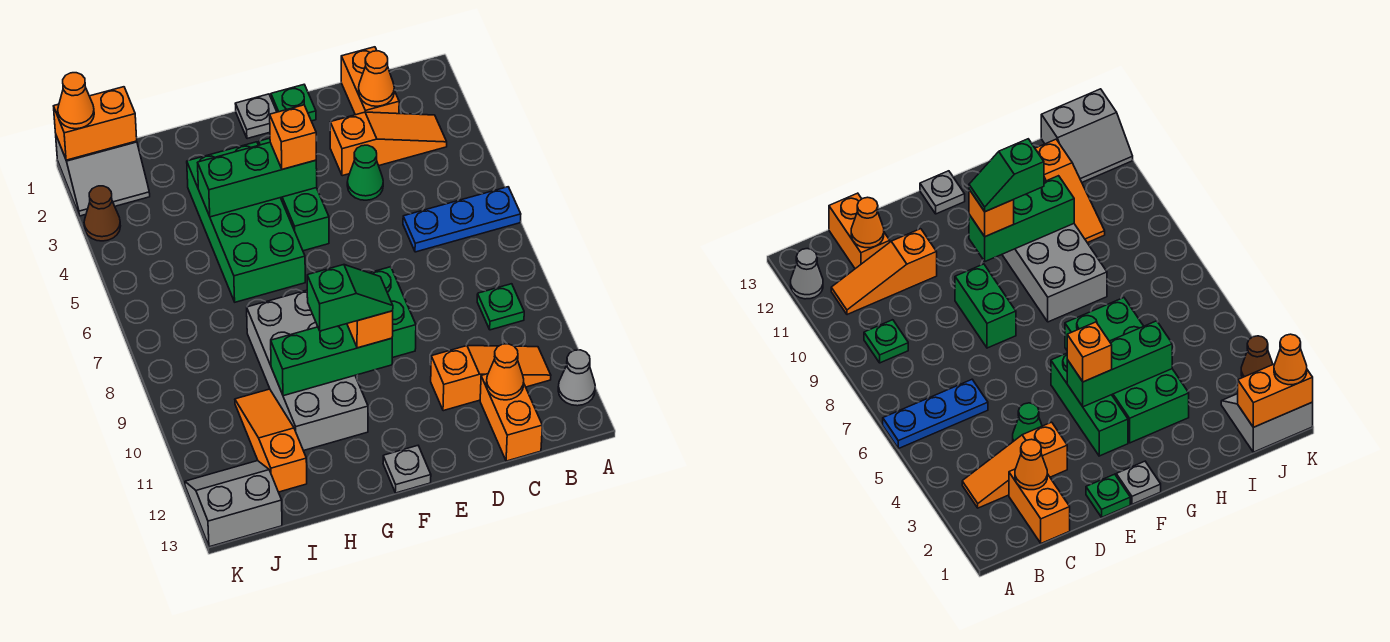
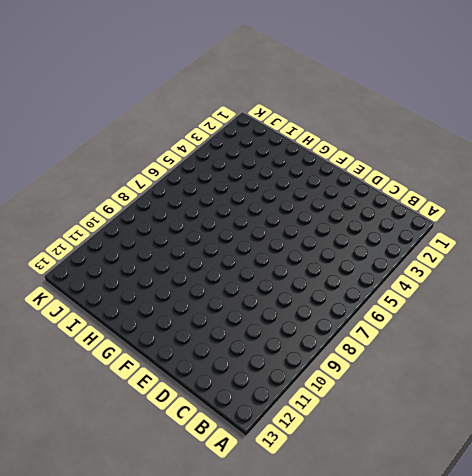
none -> blue 1x3 plate [403,187,521,252]
none -> grey 1x1 cone [558,350,595,406]
none -> orange 1x3 slope [330,112,447,176]

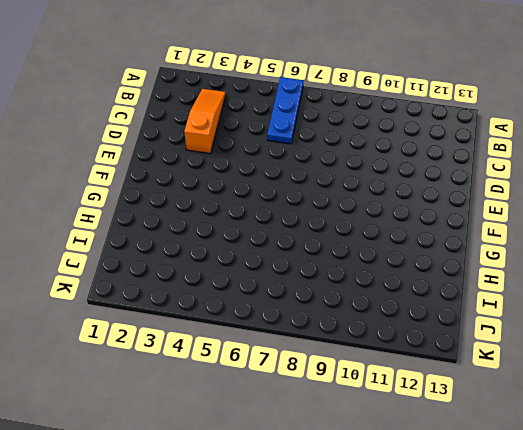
none -> grey 1x1 cone [558,350,595,406]
none -> green 1x1 plate [477,284,524,330]
none -> orange 1x3 slope [431,346,551,411]

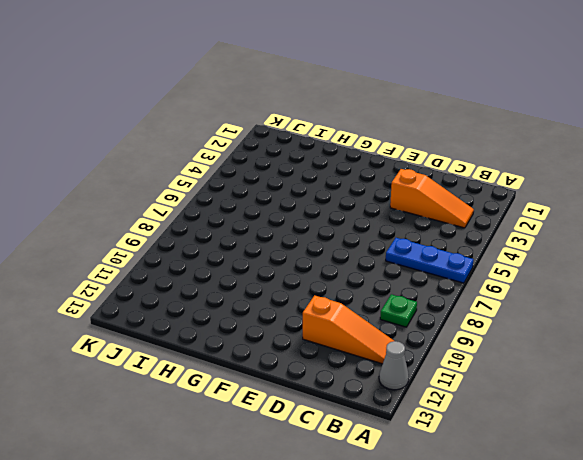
none -> orange 1x2 brick [341,47,399,115]
none -> orange 1x2 brick [480,374,542,461]
none -> green 1x1 cone [347,145,383,200]

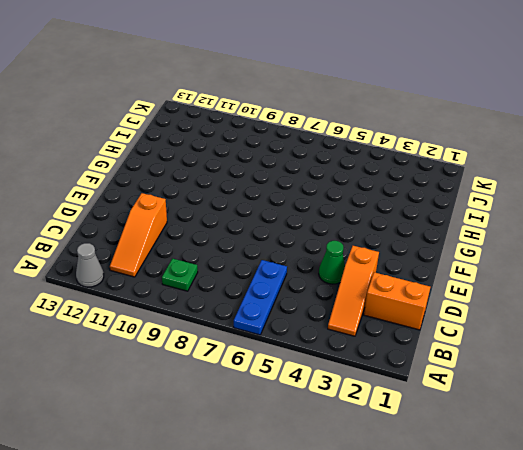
none -> orange 1x2 brick [480,374,542,461]
none -> green 1x1 plate [271,85,316,121]
none -> green 1x2 brick [370,267,416,358]

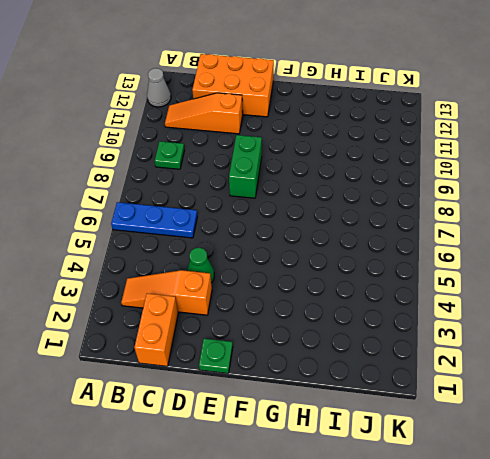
orange 2x3 brick [192,54,274,117] -> orange 1x2 brick [480,374,542,461]
none -> grey 1x1 plate [235,94,277,139]
none -> green 1x3 brick [259,138,329,251]
none -> grey 1x1 plate [383,446,431,493]

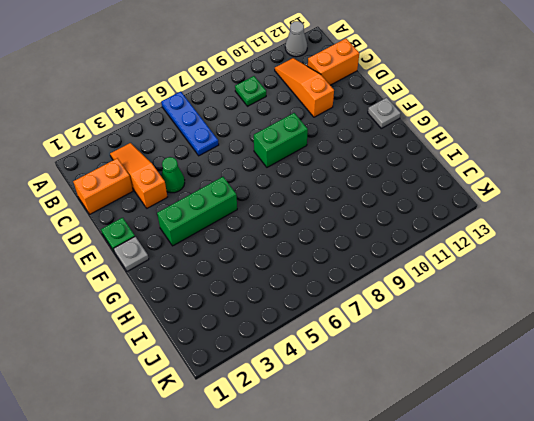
none -> green 2x4 brick [187,142,305,302]
none -> grey 2x4 brick [247,290,368,451]
none -> orange 1x3 slope [235,389,307,492]

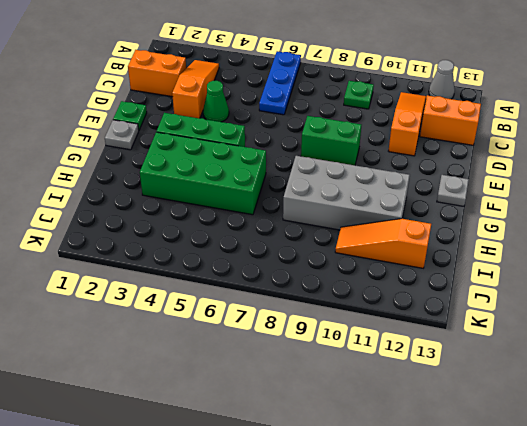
none -> grey 2x2 slope [56,136,150,216]
none -> grey 2x2 slope [185,461,282,547]
none -> brown 1x1 cone [84,186,120,241]

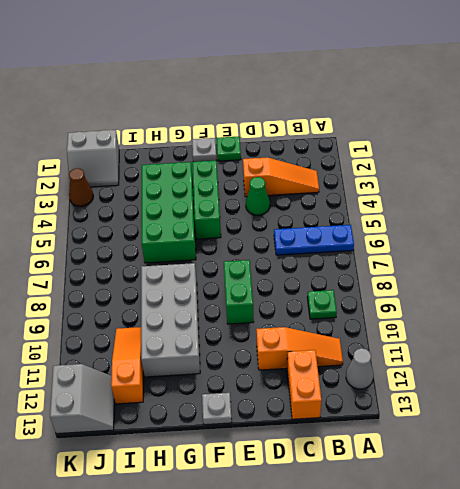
grey 2x2 slope [50,364,114,434] -> grey 2x2 slope turned to [185,461,282,547]
none -> orange 1x2 brick [341,47,399,115]
none -> orange 1x1 cone [359,51,394,106]
none -> orange 1x1 cone [486,344,524,400]

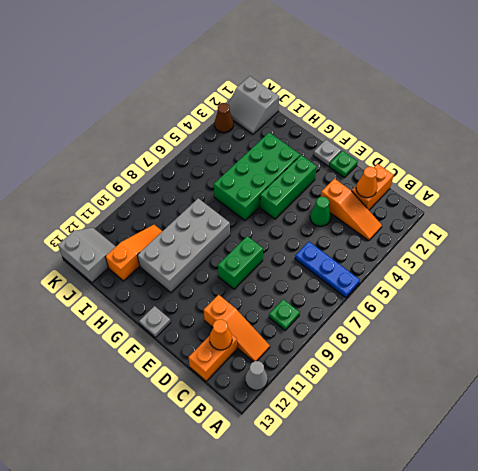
none -> green 1x3 brick [198,142,317,217]
none -> green 1x3 brick [271,324,392,396]
none -> orange 1x2 brick [54,87,137,160]

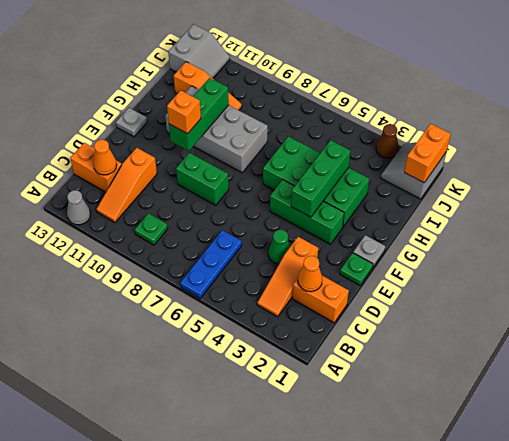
none -> orange 1x1 brick [270,105,316,169]
none -> orange 1x1 cone [58,73,94,129]
none -> green 1x2 slope [307,265,393,331]

